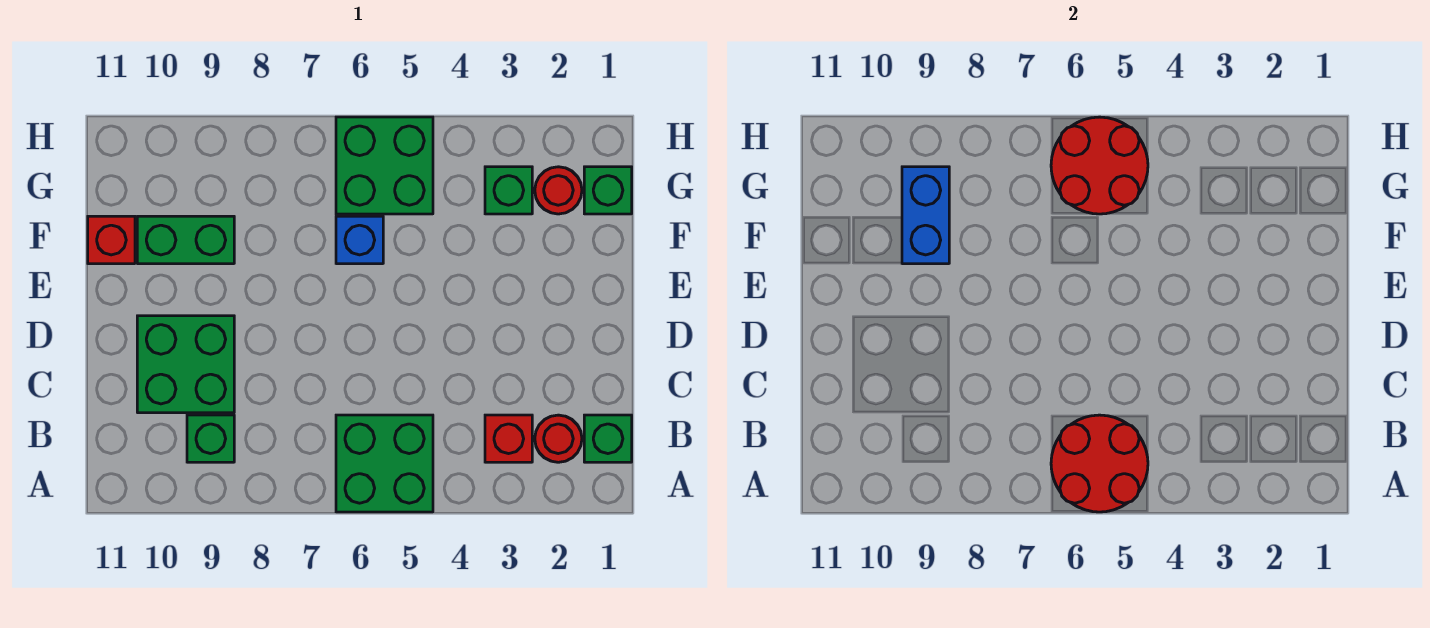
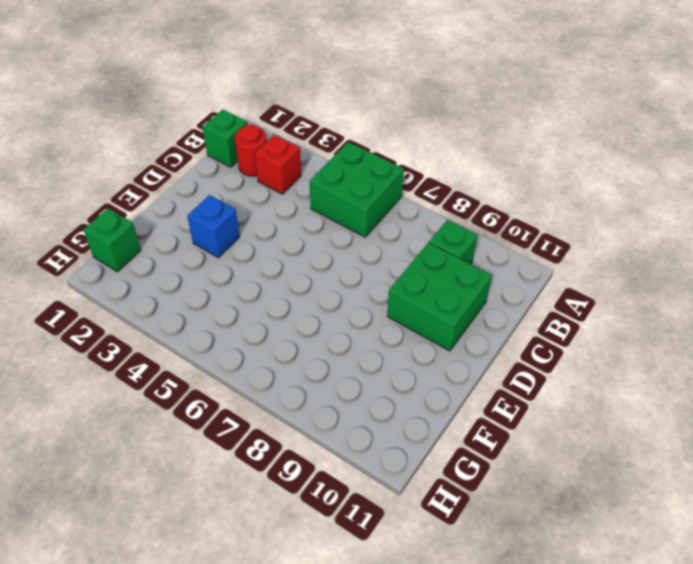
blue 1x1 brick [187,195,240,258] -> blue 1x1 brick moved to [336,216,383,264]
none -> green 1x2 brick [137,216,234,264]
none -> red 1x1 brick [88,216,135,264]
none -> red 1x1 round brick [535,167,582,214]

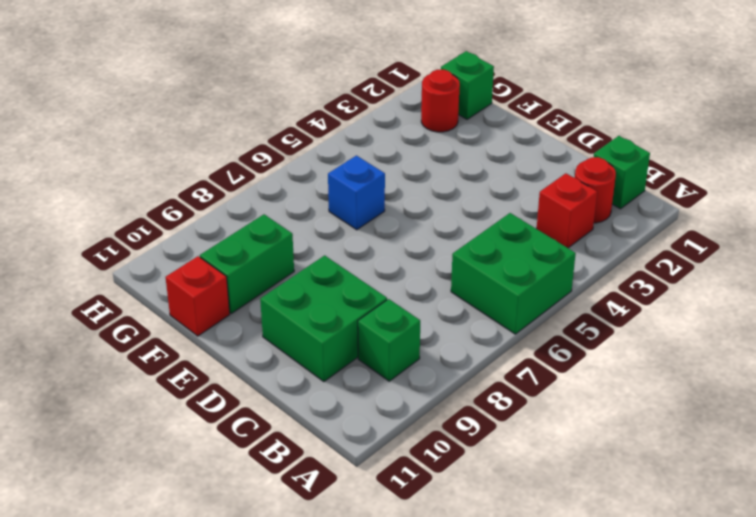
none -> green 1x1 brick [485,167,532,214]
none -> green 2x2 brick [336,117,433,214]
none -> red 2x2 round brick [1051,415,1148,512]

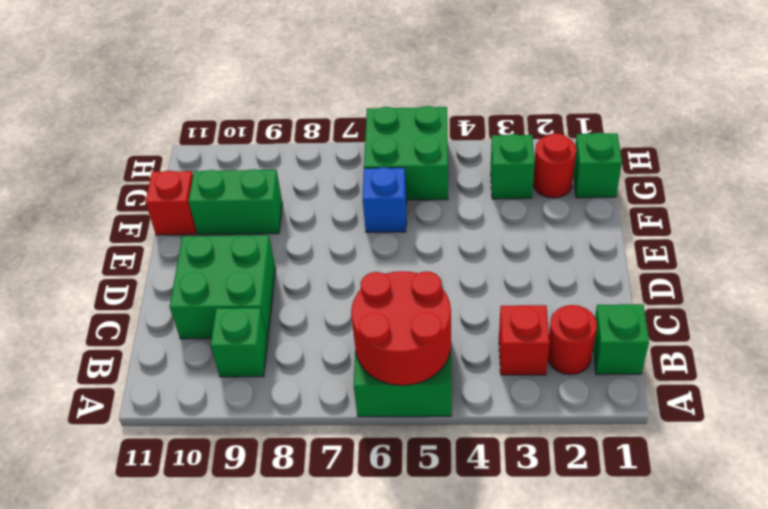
none -> blue 1x2 brick [902,167,949,264]
none -> red 2x2 round brick [1051,117,1148,214]

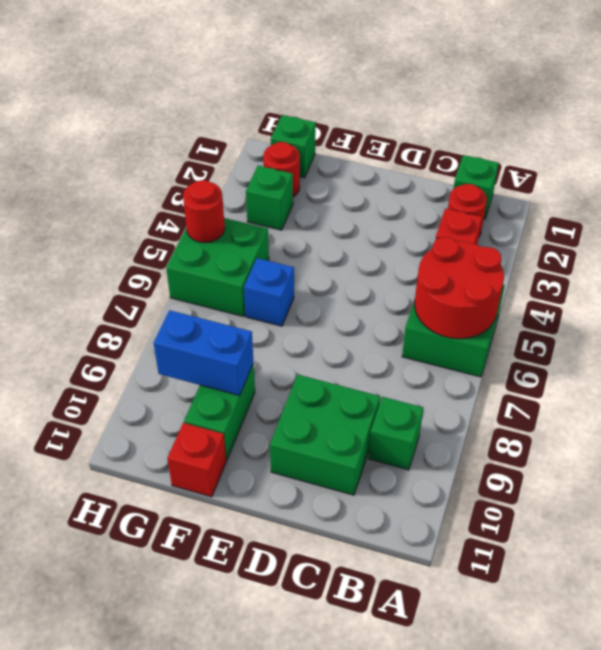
red 1x1 round brick [183,180,225,243] -> red 2x2 round brick [1051,117,1148,214]

